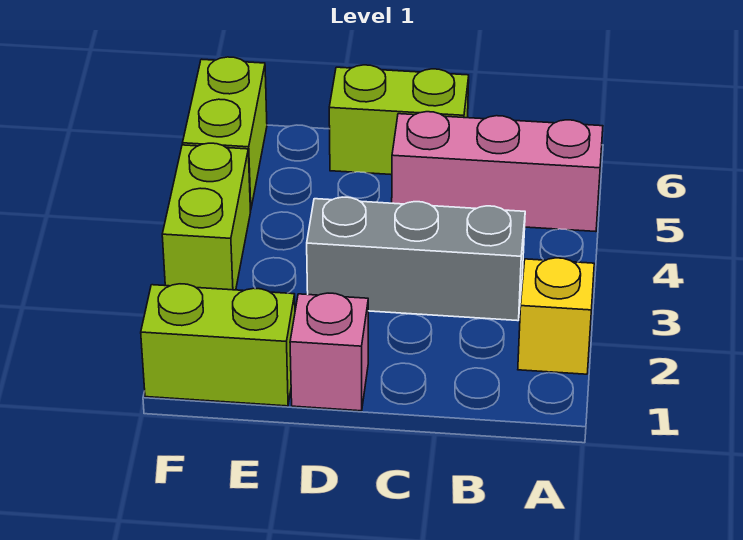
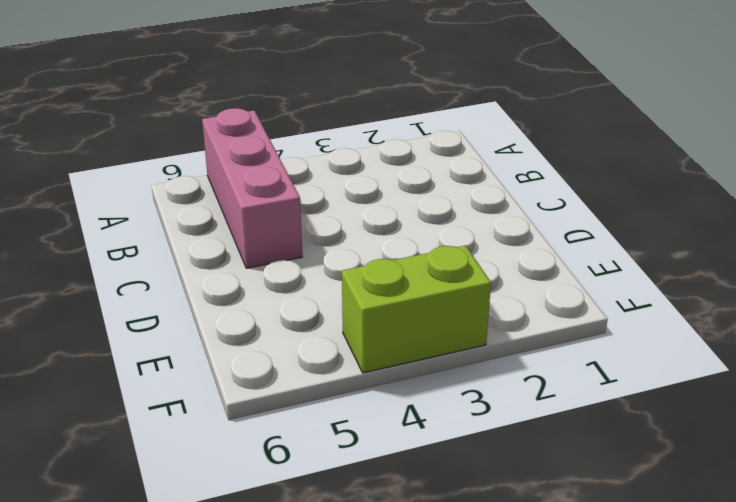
none -> yellow 1x1 brick [518,258,594,374]
none -> grey 1x3 brick [307,197,525,321]

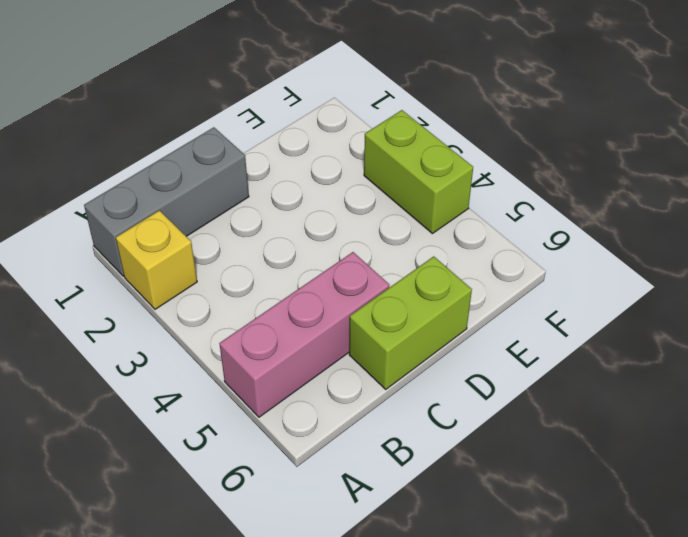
grey 1x3 brick [84,127,249,276] -> grey 1x3 brick moved to [307,197,525,321]
none -> pink 1x1 brick [290,293,368,411]
none -> lime 1x2 brick [141,284,295,406]

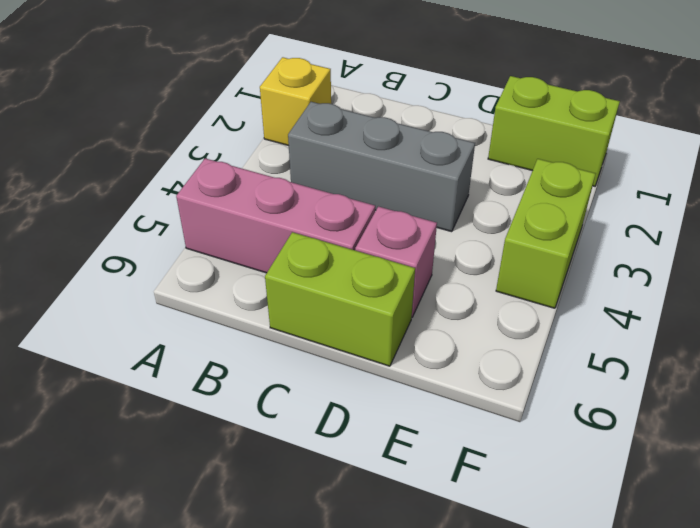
pink 1x1 brick [355,206,437,317] -> pink 1x1 brick moved to [290,293,368,411]
none -> lime 1x2 brick [183,57,267,210]

